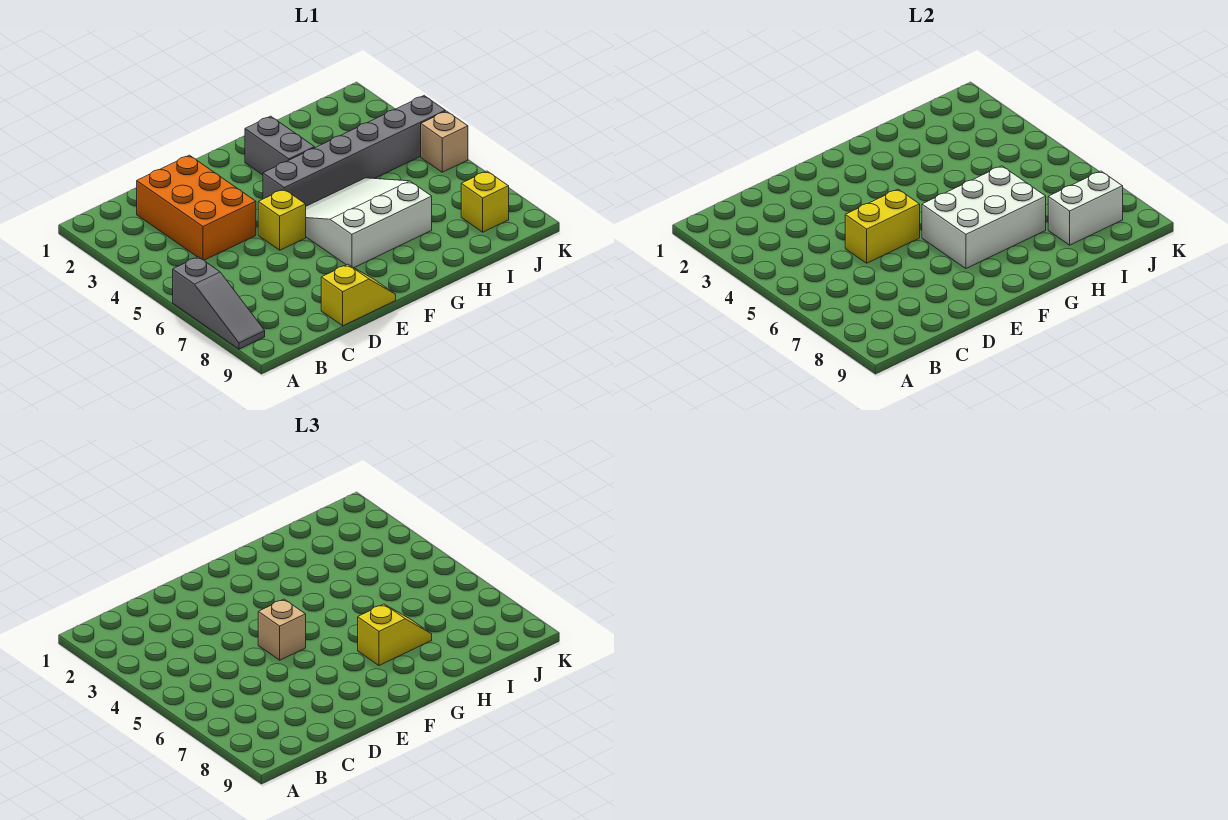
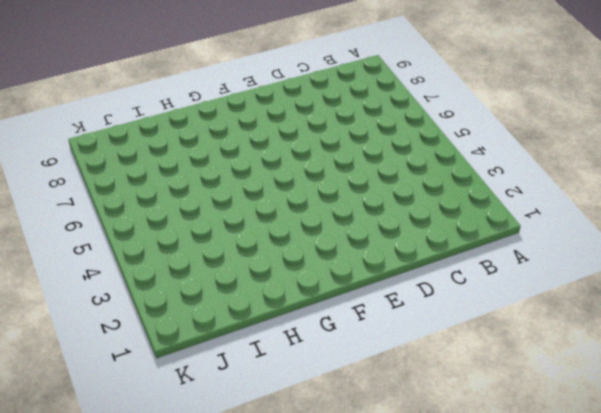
none -> grey 1x3 slope [173,257,265,349]
none -> orange 2x3 brick [137,155,256,260]
none -> yellow 1x2 slope [321,264,396,326]

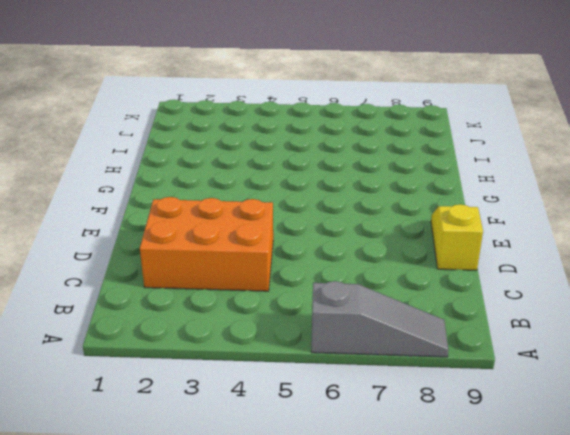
none -> yellow 1x1 brick [258,189,306,250]
none -> grey 1x6 brick [263,96,446,206]
none -> white 3x3 slope [306,178,432,268]

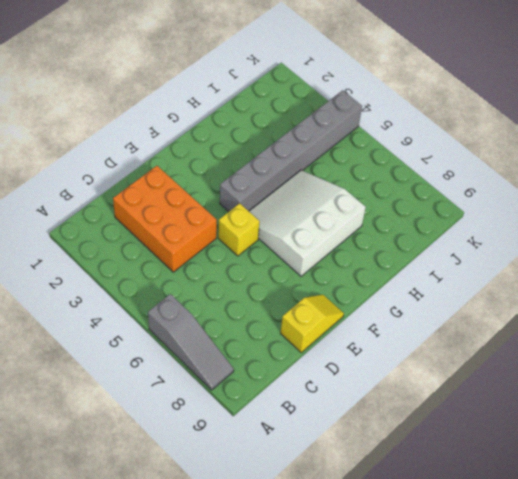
none -> grey 1x2 brick [245,116,315,175]
none -> yellow 1x1 brick [461,171,509,232]
none -> tan 1x1 brick [421,111,468,172]

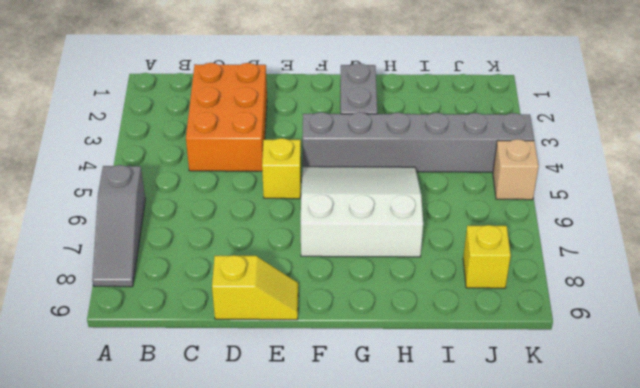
none -> yellow 1x2 brick [845,189,920,263]
none -> white 2x3 brick [922,166,1046,268]
none -> white 1x2 brick [1048,171,1123,245]

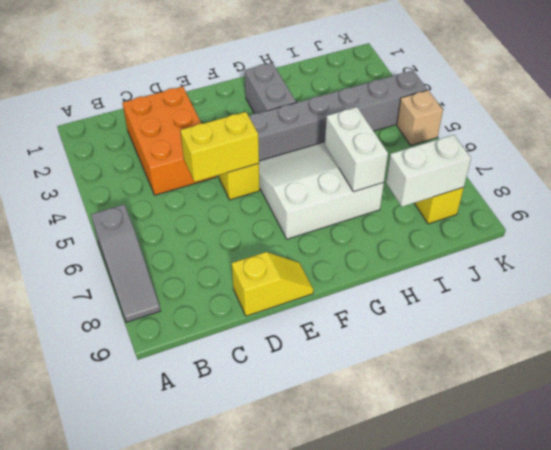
white 1x2 brick [325,107,388,192] -> white 2x3 brick [922,166,1046,268]
none -> tan 1x1 brick [258,599,306,660]
none -> yellow 1x2 slope [358,604,432,665]

